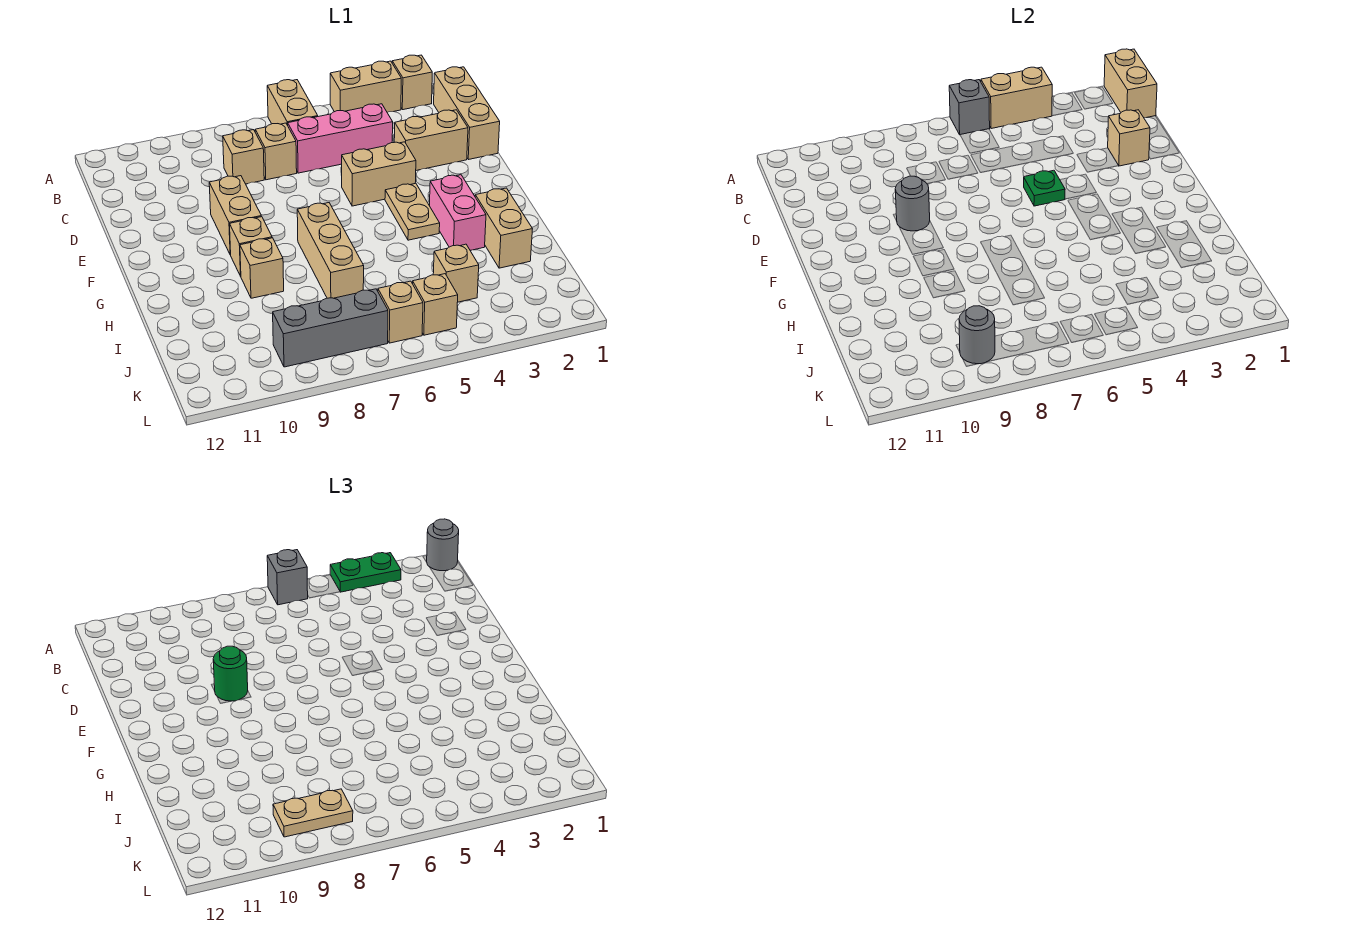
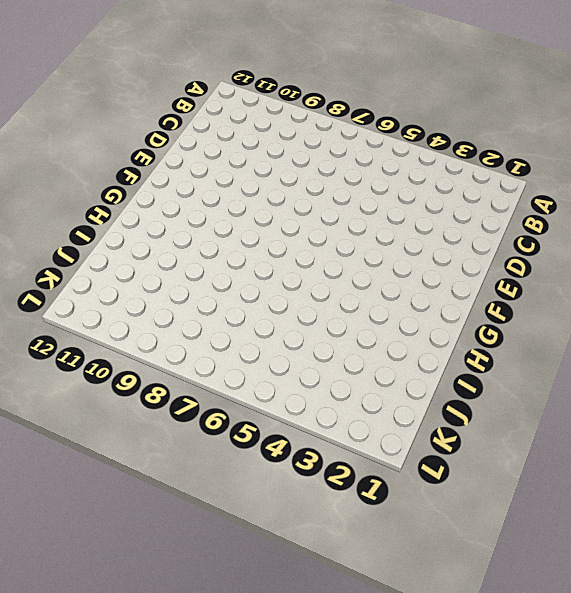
none -> tan 1x1 brick [392,55,432,110]
none -> tan 1x2 brick [330,61,401,112]
none -> tan 1x2 brick [267,80,318,125]
none -> tan 1x3 brick [434,67,500,160]

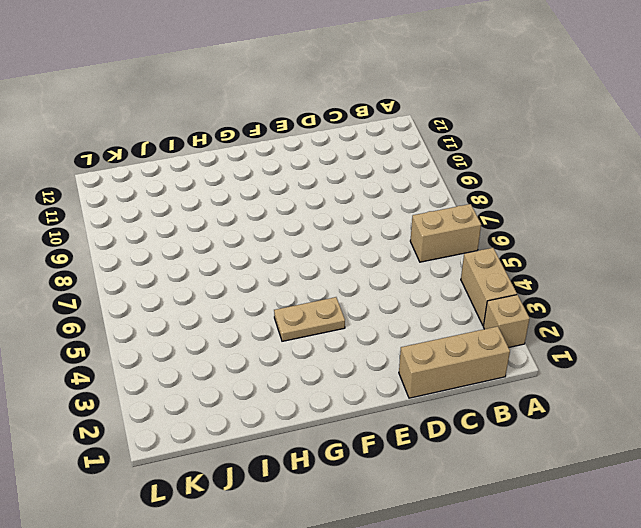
none -> pink 1x3 brick [288,104,393,173]
none -> tan 1x1 brick [255,123,297,180]
none -> tan 1x1 brick [223,130,264,184]
none -> tan 1x2 brick [394,110,468,170]

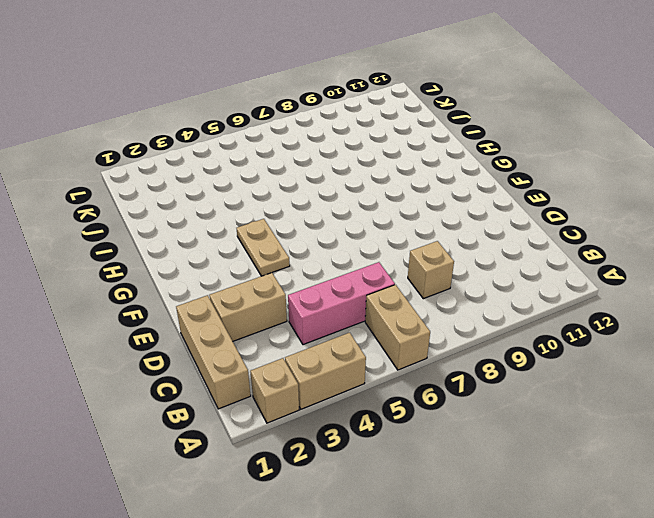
none -> tan 1x1 brick [255,123,297,180]
none -> tan 1x2 brick [342,142,416,206]
none -> tan 1x2 brick [209,176,261,255]
none -> pink 1x2 brick [430,175,486,251]

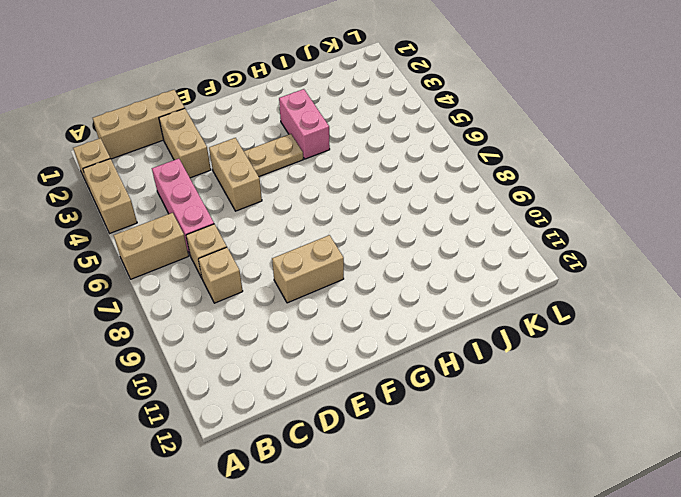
pink 1x2 brick [279,89,330,159] -> pink 1x2 brick turned to [430,175,486,251]
none -> tan 1x3 brick [297,203,364,298]
none -> tan 1x1 brick [230,217,272,276]
none -> tan 1x2 brick [475,188,532,268]
none -> tan 1x1 brick [240,238,284,298]

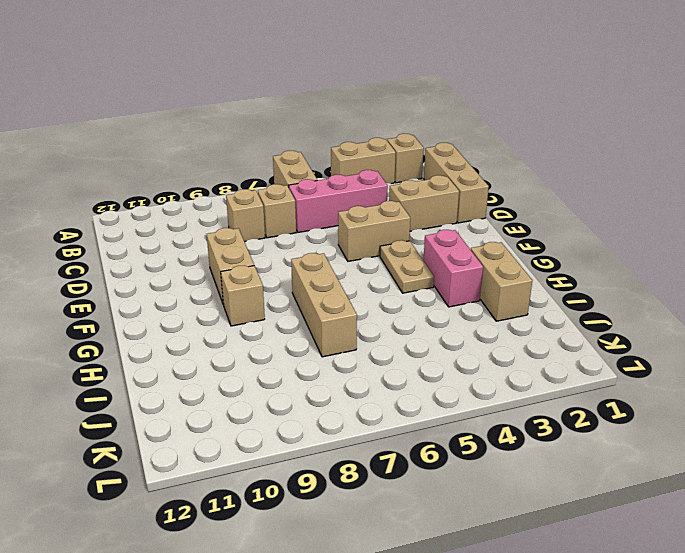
none -> tan 1x1 brick [240,238,284,298]
none -> tan 1x1 brick [433,244,479,302]
none -> tan 1x1 brick [413,274,458,335]
none -> tan 1x1 brick [378,281,423,343]

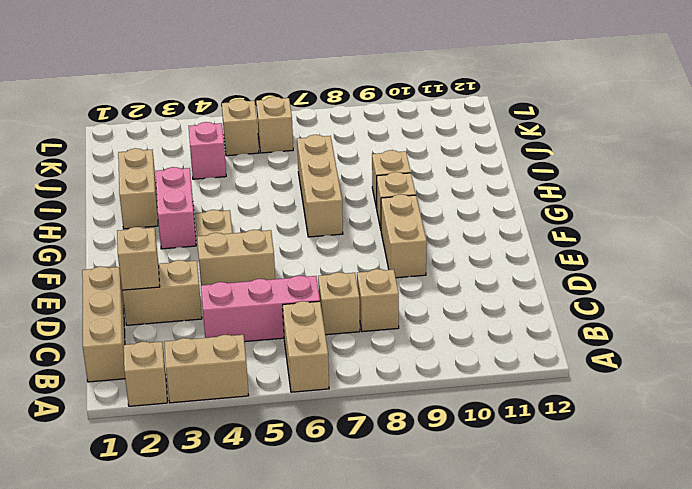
pink 1x1 brick [189,122,226,179] -> tan 1x1 brick [433,244,479,302]
none -> grey 1x3 brick [273,289,388,367]
none -> tan 1x2 brick [1104,49,1157,118]
none -> tan 1x2 brick [981,67,1052,129]
none -> grey 1x1 brick [949,80,990,135]

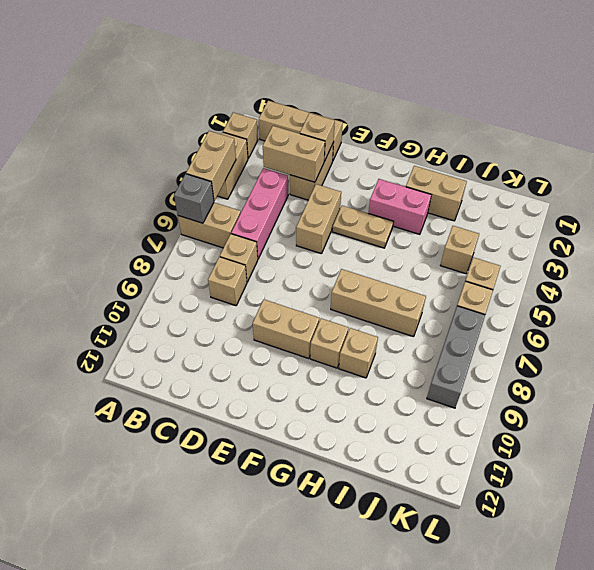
tan 1x2 brick [263,126,325,182] -> tan 1x2 brick moved to [1104,49,1157,118]
none -> green 1x1 plate [1024,170,1065,206]
none -> grey 1x1 round brick [895,176,930,231]
none -> grey 1x1 round brick [959,306,995,364]
none -> grey 1x1 round brick [427,519,459,571]

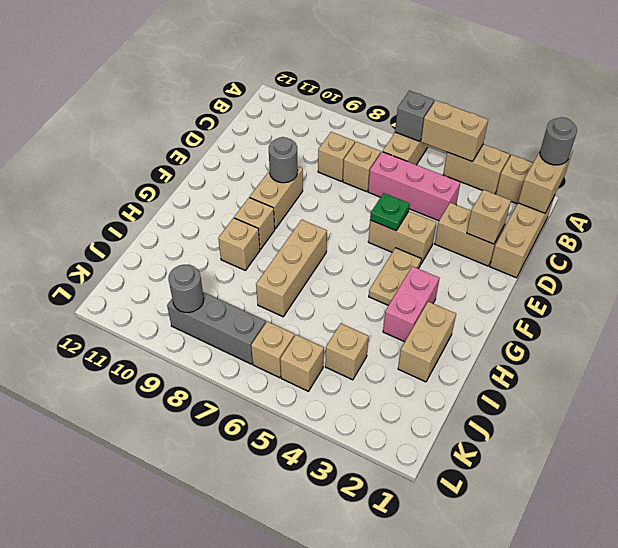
none -> green 1x2 plate [330,553,401,592]
none -> grey 1x1 brick [267,550,308,605]
none -> green 1x1 round brick [213,646,248,701]
none -> tan 1x2 plate [273,789,353,837]

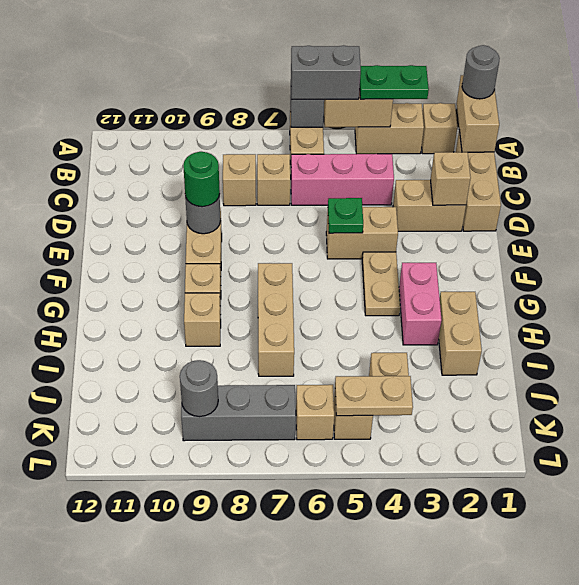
grey 1x2 brick [291,46,361,99] -> grey 1x1 brick [267,550,308,605]
tan 1x2 plate [335,376,413,416] -> tan 1x2 plate moved to [273,789,353,837]

